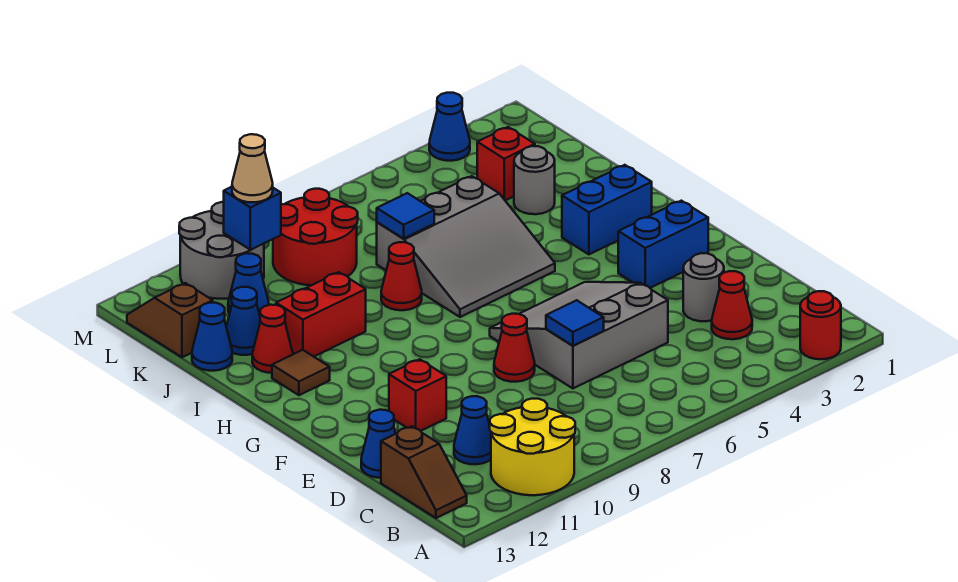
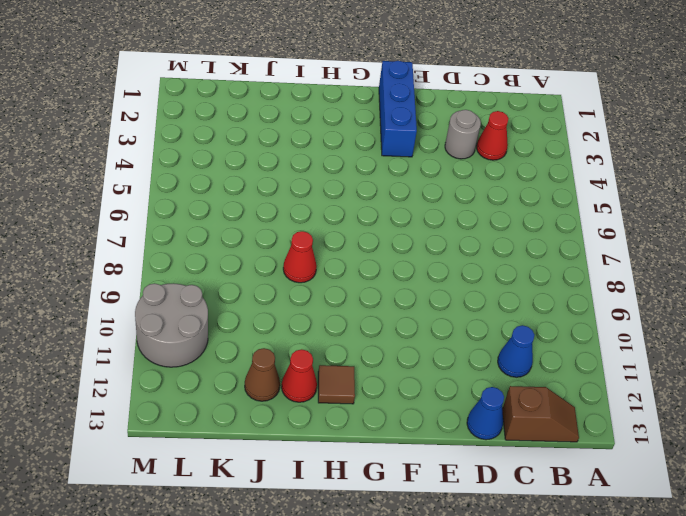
blue 1x3 brick [379,61,417,157] -> blue 1x2 brick [618,201,708,288]
brown 1x1 cone [245,348,280,401] -> blue 1x1 cone [226,287,260,355]
none -> red 1x1 round brick [800,291,841,359]
none -> yellow 2x2 round brick [490,399,575,495]
none -> grey 3x3 slope [490,282,668,388]
none -> red 1x1 cone [494,314,535,382]

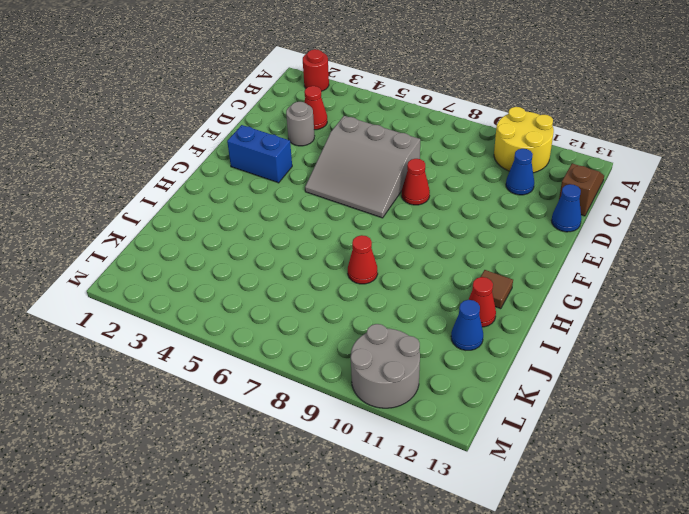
none -> red 1x1 brick [389,359,446,431]
none -> blue 1x2 brick [562,165,652,254]
none -> grey 3x3 slope [377,176,555,317]
none -> red 1x2 brick [276,272,366,357]

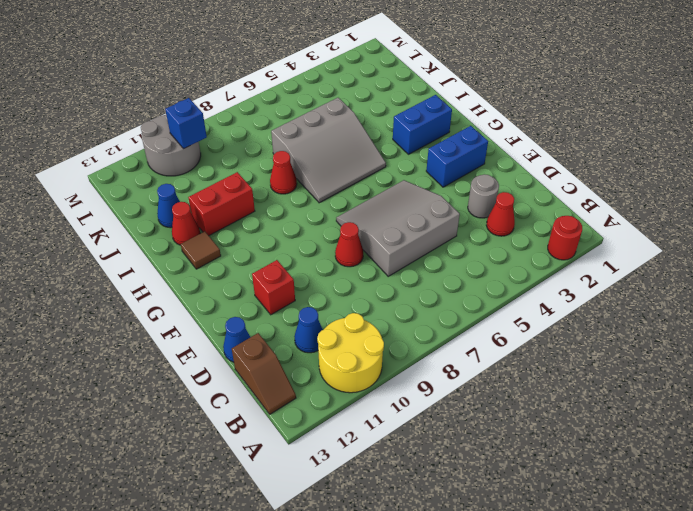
none -> grey 1x1 round brick [514,146,555,214]
none -> blue 1x1 cone [192,303,232,371]
none -> red 1x1 brick [477,127,535,200]
none -> red 2x2 round brick [273,189,358,285]

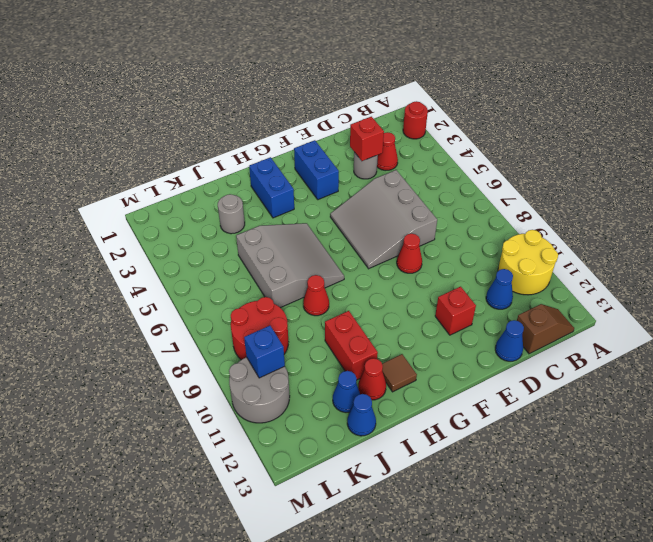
red 1x1 brick [350,117,384,161] -> red 1x1 brick moved to [477,127,535,200]
none -> blue 1x1 cone [228,253,269,315]
none -> brown 1x2 slope [127,283,213,357]
none -> blue 1x1 cone [429,93,470,161]
none -> blue 1x1 tile [546,300,604,346]

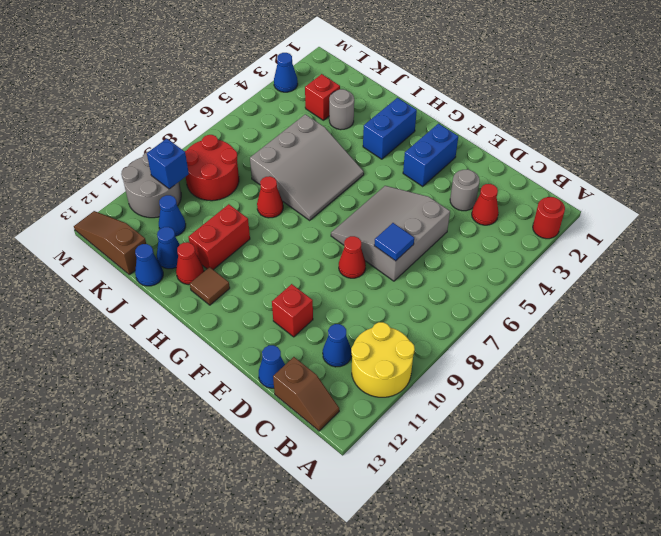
brown 1x3 slope [74,211,146,275] -> brown 1x2 slope [127,283,213,357]
none -> blue 1x1 tile [377,193,434,238]
none -> tan 1x1 cone [232,134,273,202]

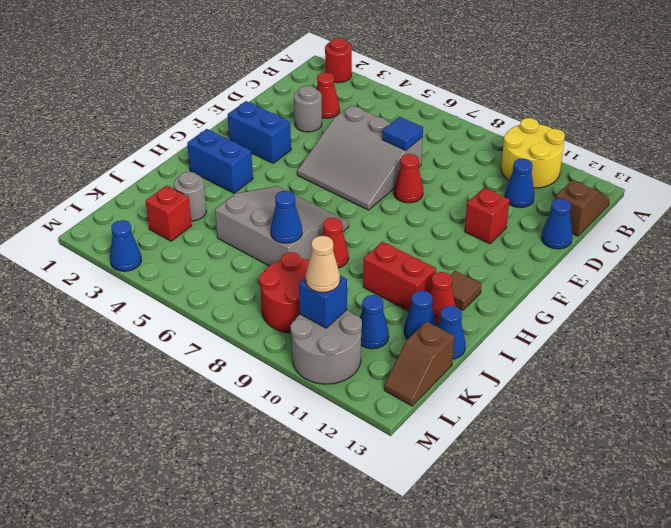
blue 1x1 cone [271,191,302,243] -> blue 1x1 tile [377,193,434,238]

